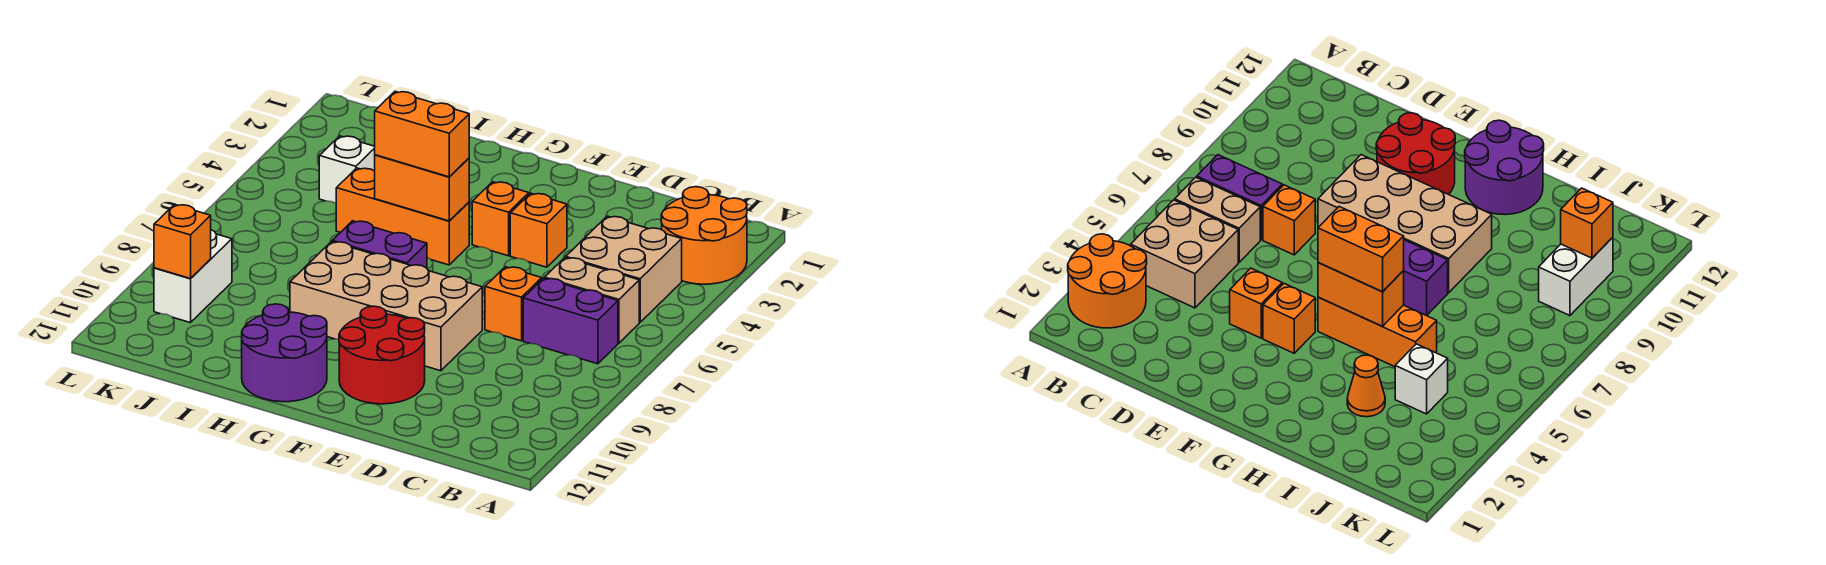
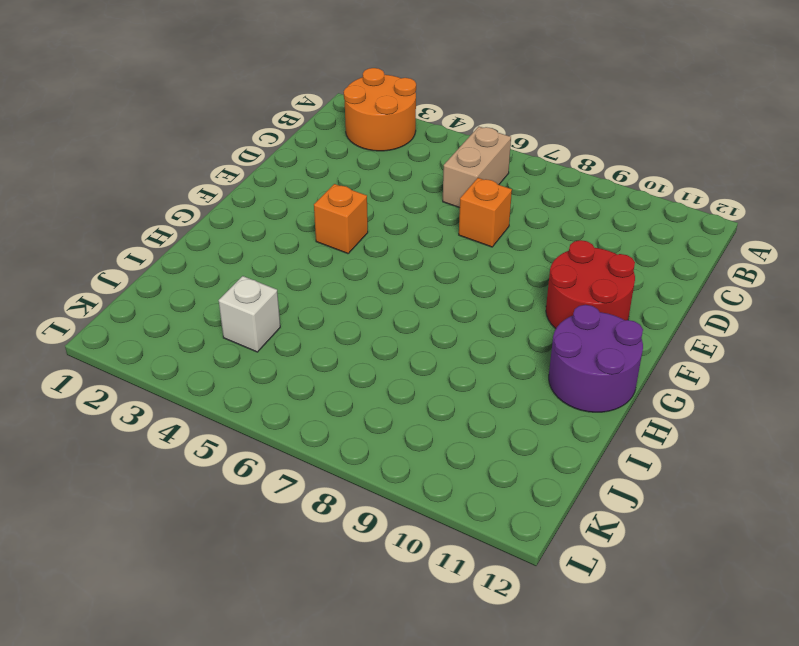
none -> tan 2x2 brick [566,216,682,322]
none -> purple 1x2 brick [523,278,618,364]
none -> orange 1x1 brick [510,193,567,267]

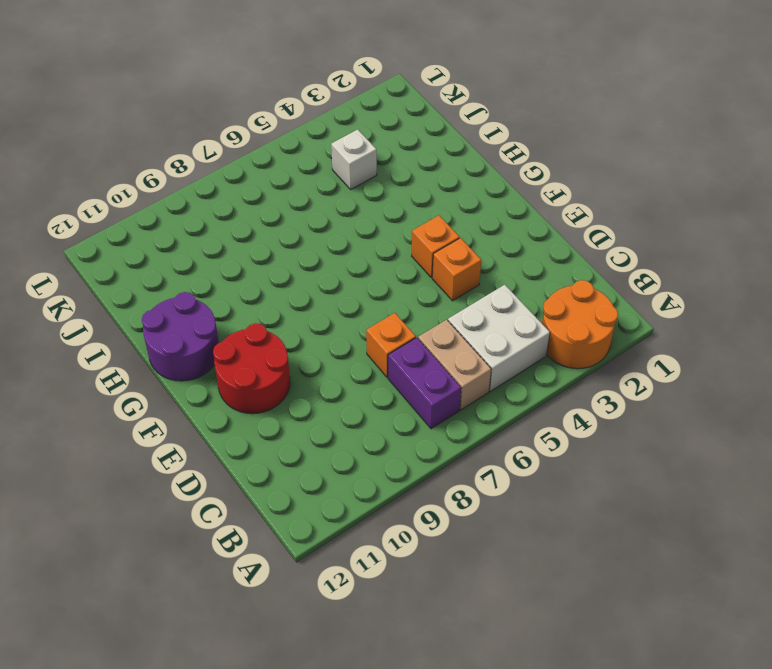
white 2x2 brick [448,285,550,391] -> tan 2x2 brick [566,216,682,322]
none -> tan 2x4 brick [290,242,482,371]
none -> orange 1x3 brick [336,168,469,265]
none -> purple 1x2 brick [332,221,427,268]

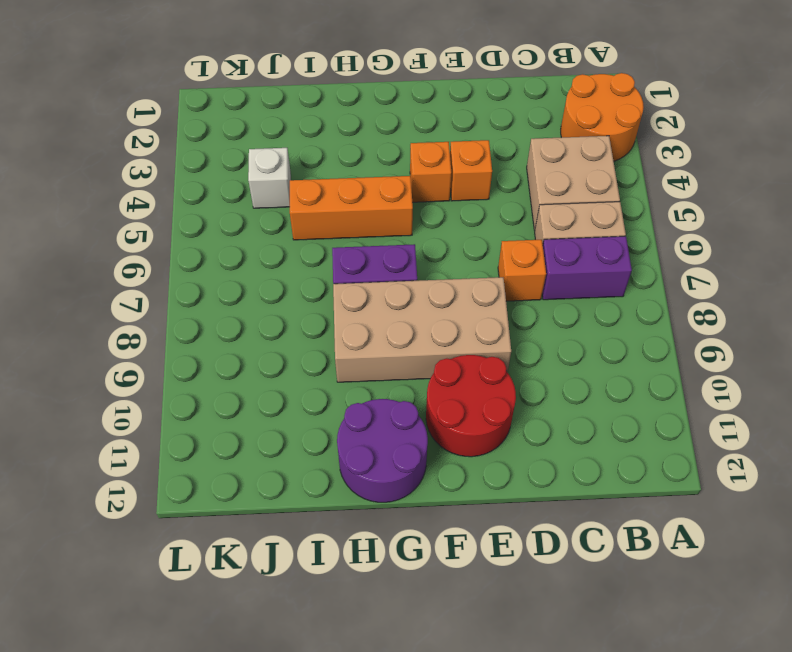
none -> orange 1x1 cone [1347,355,1385,417]
none -> white 1x2 brick [154,230,232,323]
none -> orange 1x2 brick [375,155,469,221]

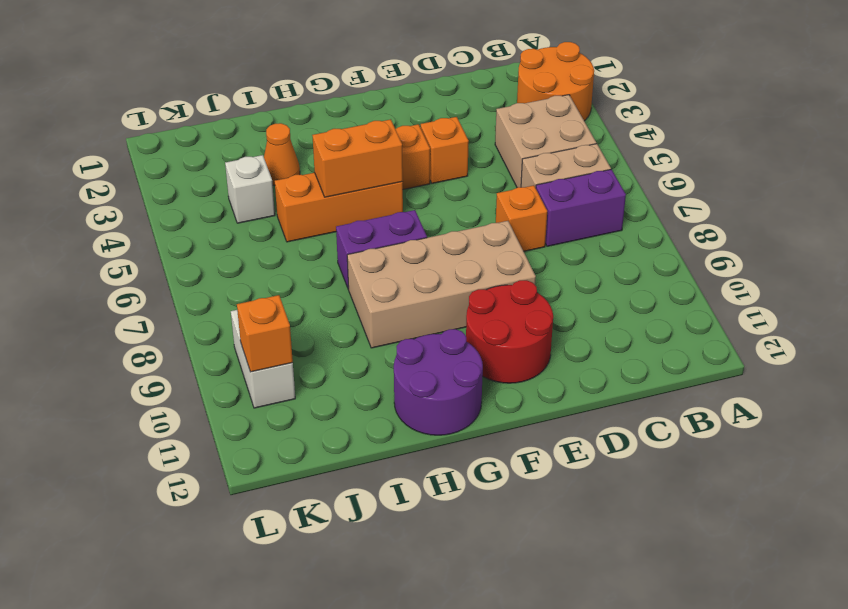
none -> orange 1x2 brick [375,92,469,177]

